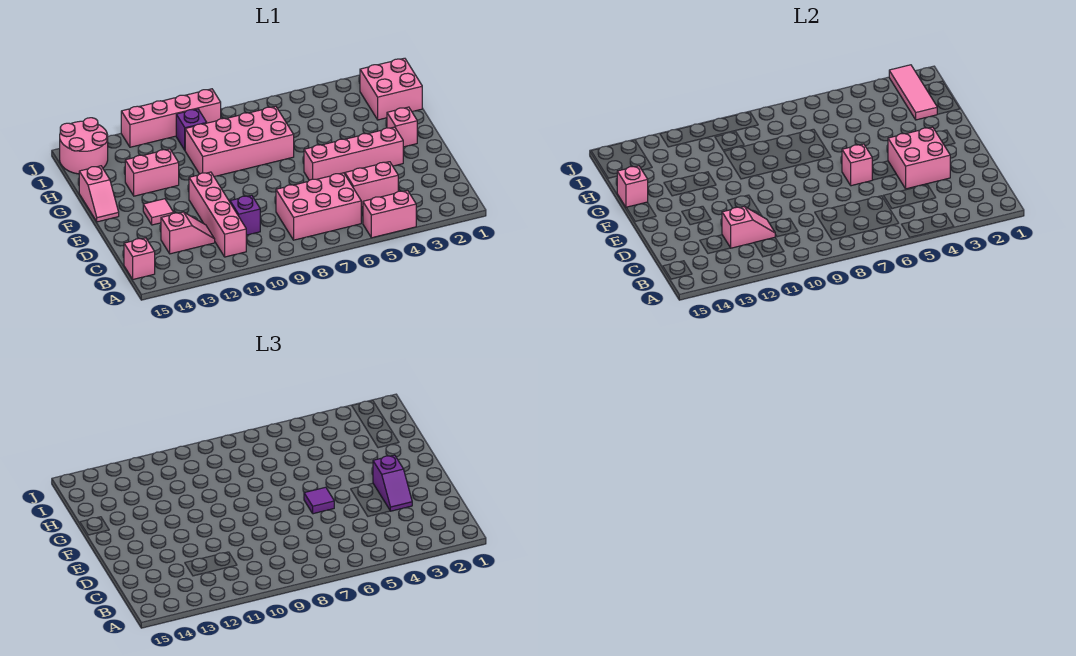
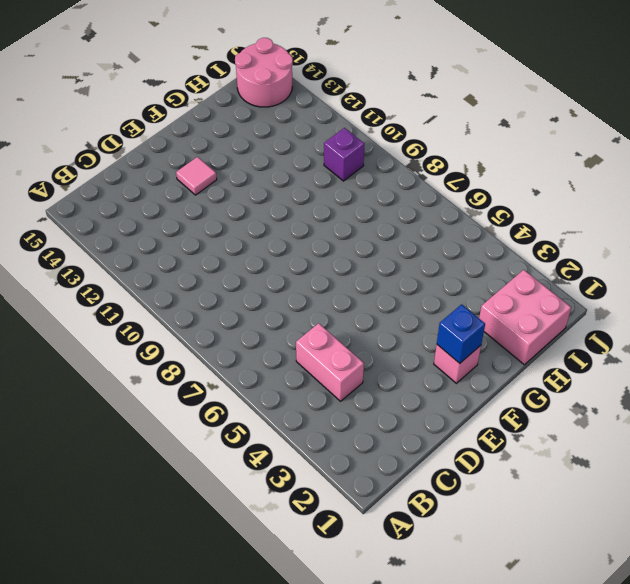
blue 1x1 brick [437,304,485,363] -> none
none -> pink 1x2 brick [363,190,416,238]
none -> pink 2x3 brick [276,173,361,240]
none -> pink 1x4 brick [189,172,246,257]

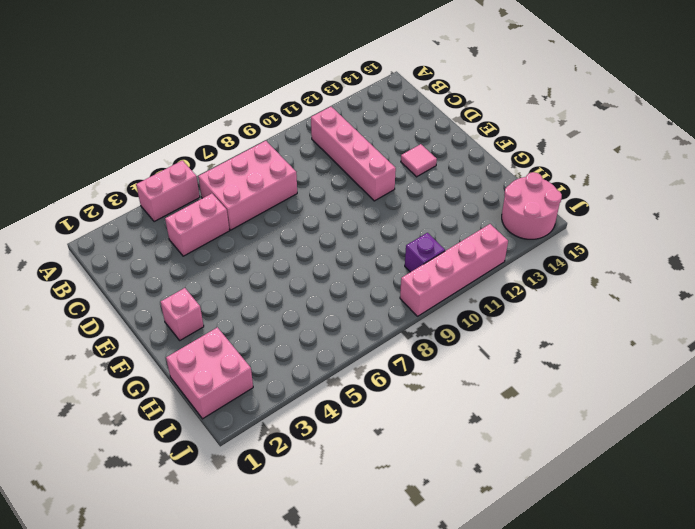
none -> pink 1x1 brick [124,238,155,279]
none -> purple 1x1 brick [230,195,260,235]
none -> pink 1x2 slope [161,212,215,254]

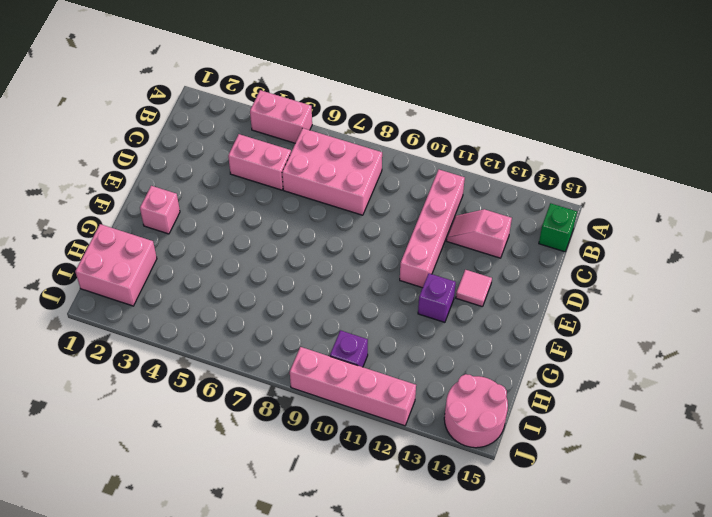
green 1x1 brick [539,203,577,252] -> pink 1x1 brick [124,238,155,279]
purple 1x1 brick [418,273,456,322] -> purple 1x1 brick moved to [230,195,260,235]
none -> pink 1x4 brick [304,127,403,180]
none -> pink 1x2 slope [79,166,119,222]
none -> pink 2x4 brick [185,106,294,177]

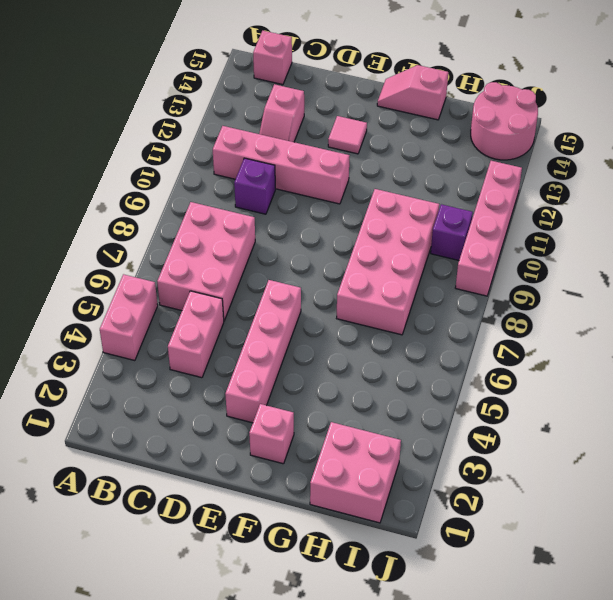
none -> pink 1x2 brick [125,149,179,196]
none -> pink 1x2 slope [722,206,775,248]
none -> pink 2x2 brick [888,127,950,189]

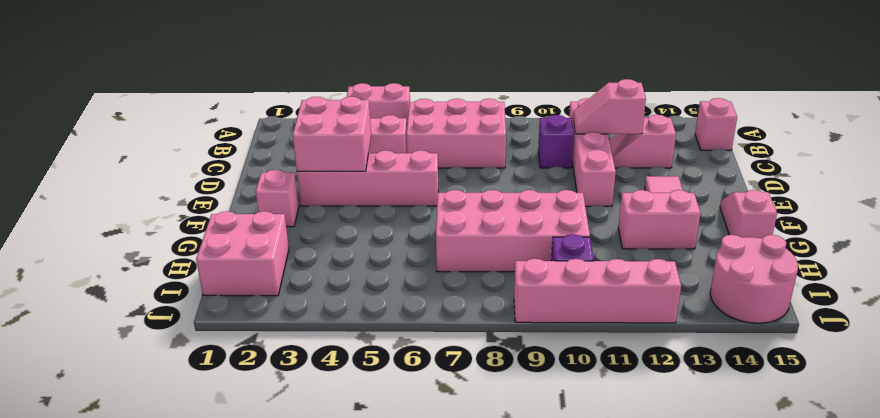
none -> pink 1x1 brick [842,144,872,186]
none -> pink 1x1 brick [617,166,648,207]
none -> pink 1x3 tile [889,65,937,120]

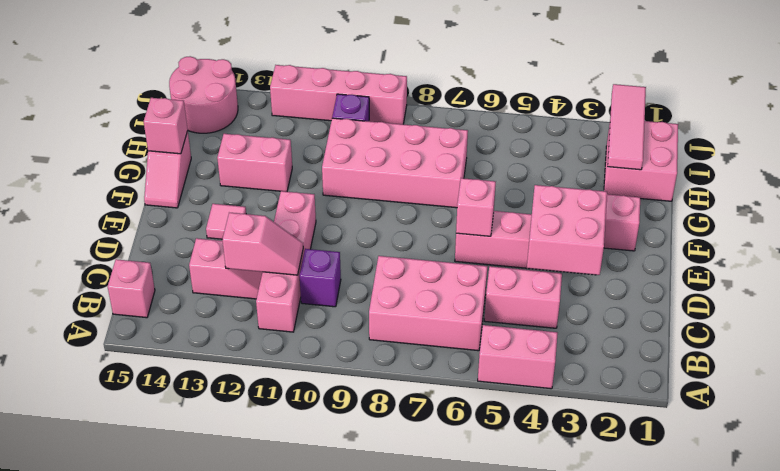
none -> purple 1x2 slope [373,455,412,511]
none -> purple 1x1 tile [304,487,334,514]

